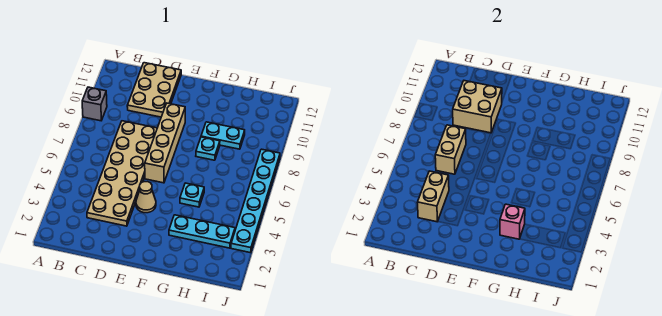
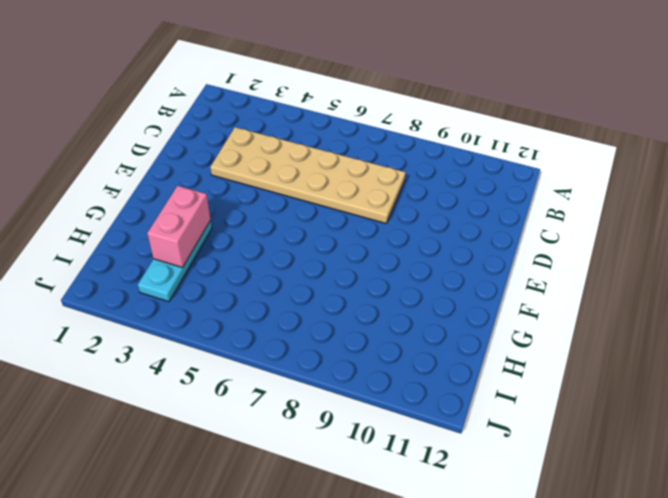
pink 1x2 brick [147,186,211,268] -> pink 1x1 brick [500,204,525,239]
none -> grey 1x1 brick [82,87,107,121]
none -> tan 2x3 plate [127,63,181,117]
none -> tan 1x1 cone [136,182,156,213]

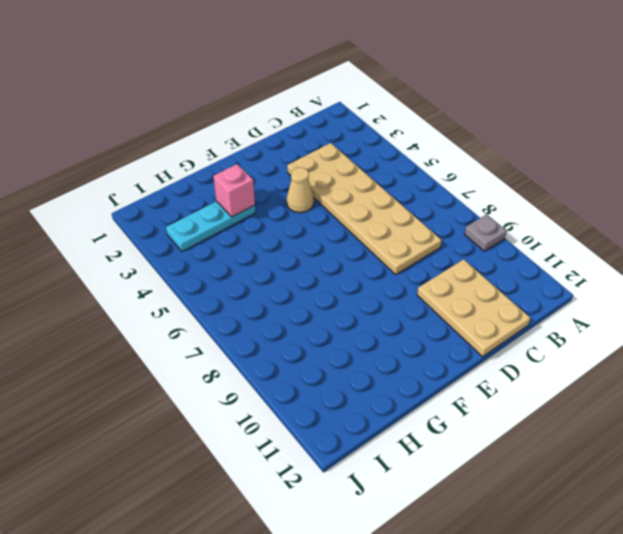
grey 1x1 plate [464,214,507,251] -> grey 1x1 brick [82,87,107,121]
none -> tan 1x4 brick [145,103,185,183]
none -> cyan 1x1 plate [180,183,204,207]
none -> cyan 1x1 plate [196,137,220,160]

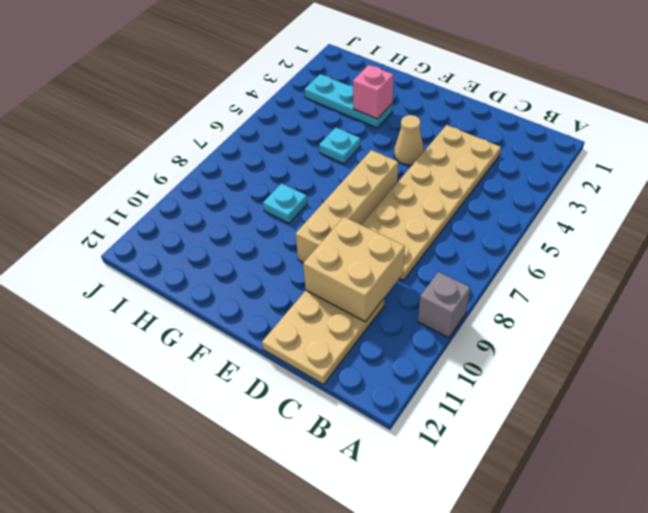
none -> cyan 1x2 plate [201,122,245,149]
none -> cyan 1x6 plate [231,149,280,253]
none -> tan 1x2 brick [417,171,449,222]

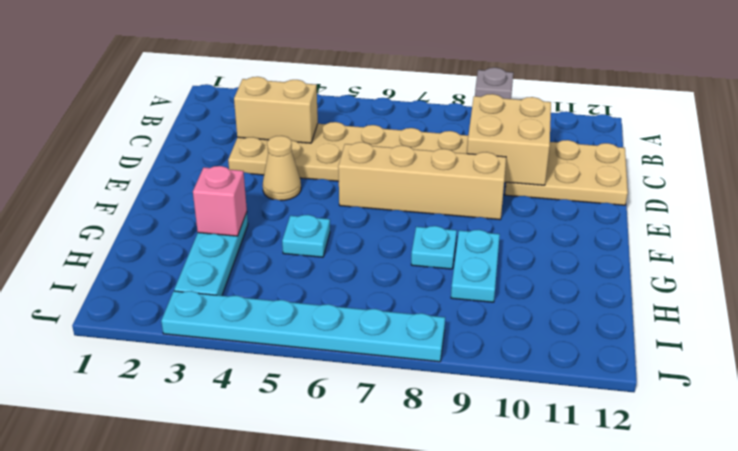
none -> tan 1x2 brick [435,125,466,174]

